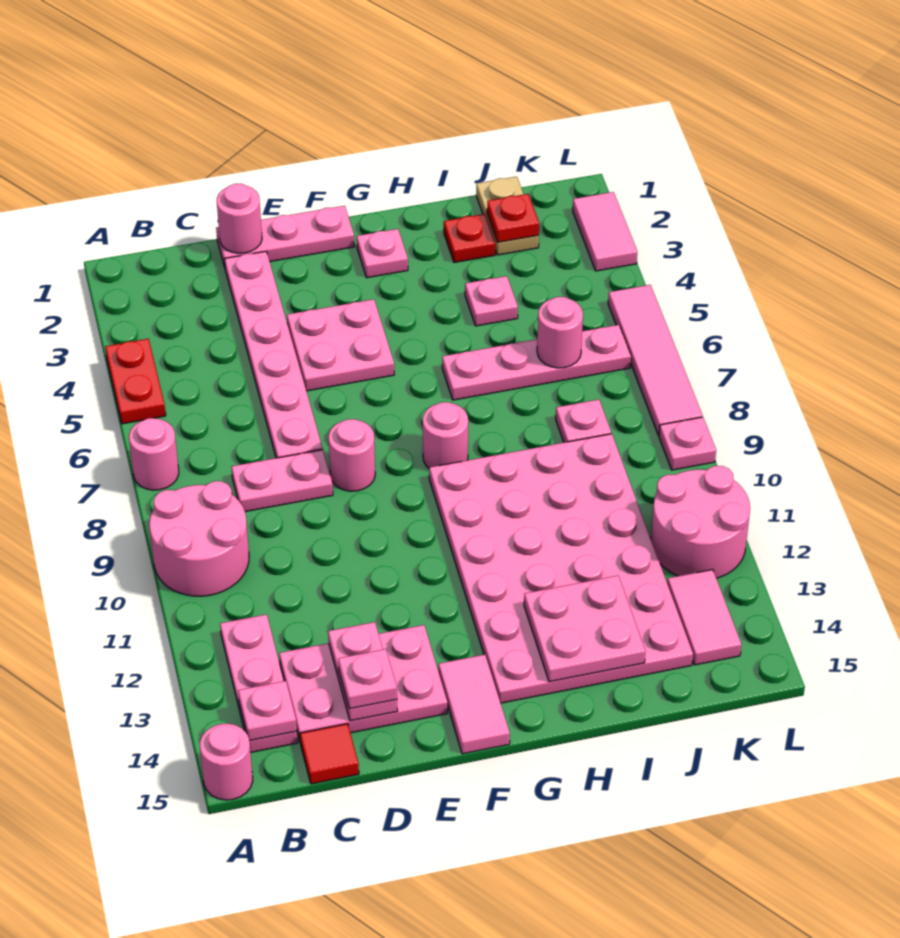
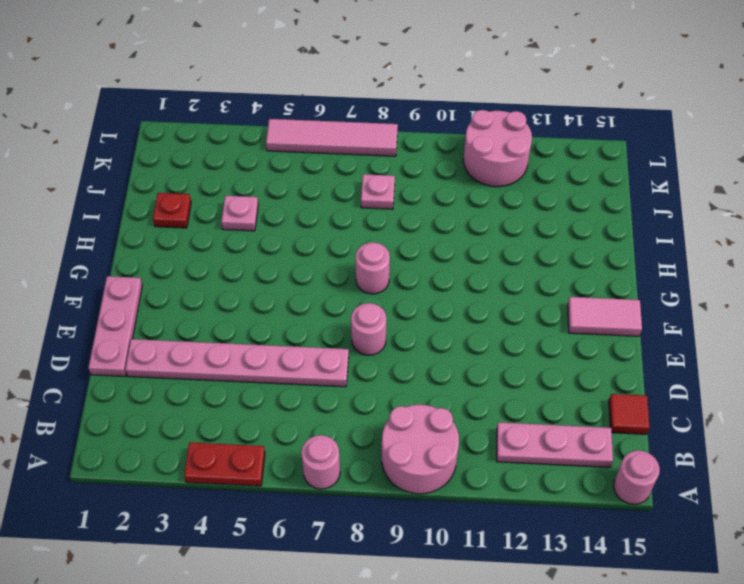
none -> pink 1x2 plate [231,450,333,512]
none -> pink 2x3 plate [279,625,447,740]
none -> pink 2x2 plate [287,299,394,391]
none -> pink 1x1 plate [357,229,408,278]

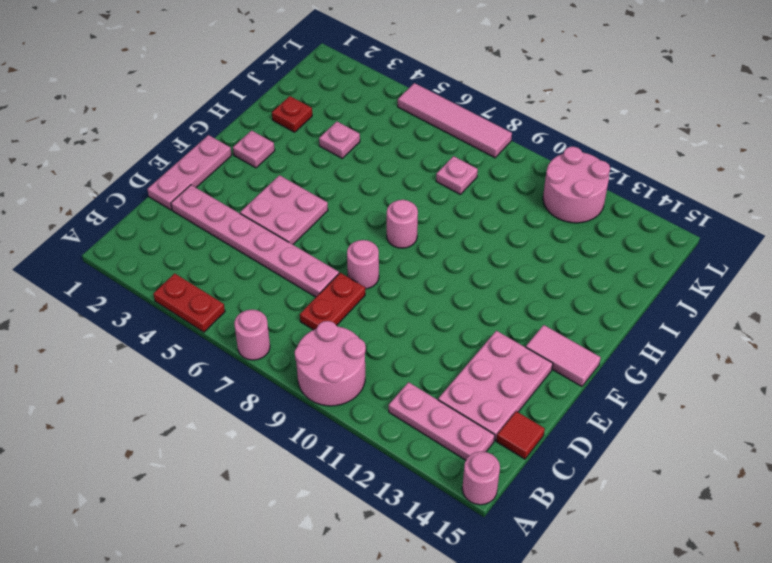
red 1x2 plate [300,273,365,330] -> pink 1x2 plate [231,450,333,512]
none -> pink 4x6 plate [429,434,693,703]
none -> pink 1x4 plate [442,325,631,400]
none -> tan 1x2 plate [476,177,539,255]
none -> pink 1x2 tile [667,570,741,665]

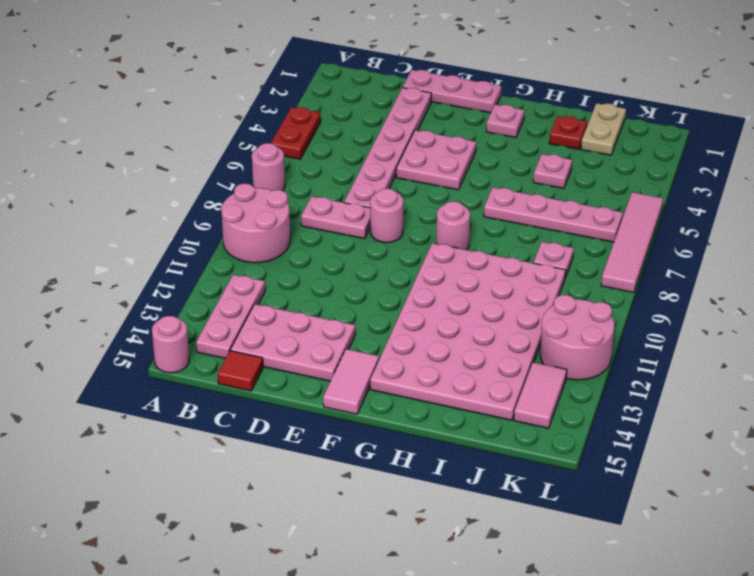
none -> pink 1x2 tile [573,192,637,271]
none -> pink 1x1 plate [659,417,716,470]
none -> pink 1x1 plate [238,681,297,741]
none -> pink 1x1 round brick [217,184,262,253]

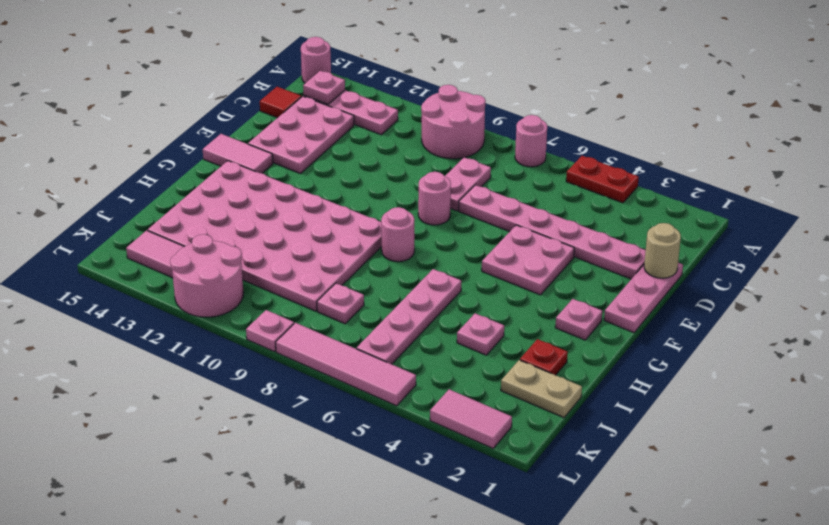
tan 1x1 round brick [644,223,681,278] -> pink 1x1 round brick [217,184,262,253]
none -> pink 1x2 plate [328,622,398,721]
none -> pink 2x2 plate [524,576,646,682]
none -> red 1x1 plate [487,194,539,242]
none -> pink 1x1 round brick [537,297,583,368]

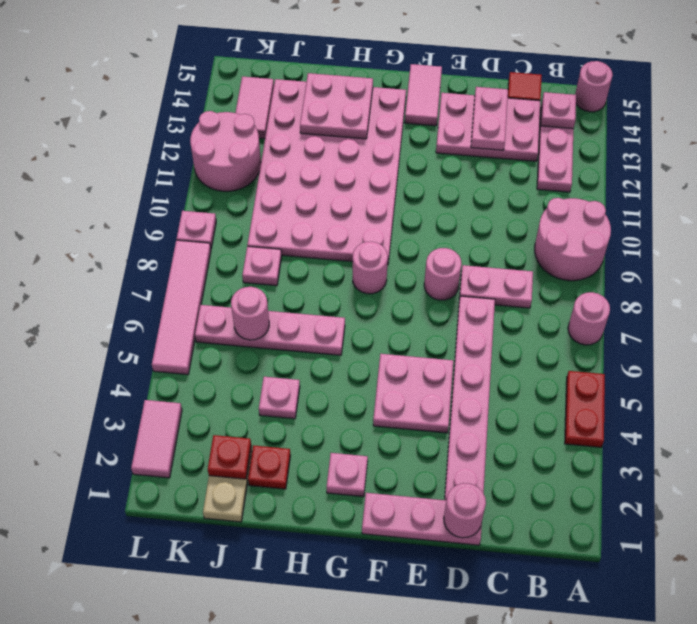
none -> pink 1x1 plate [338,649,397,709]

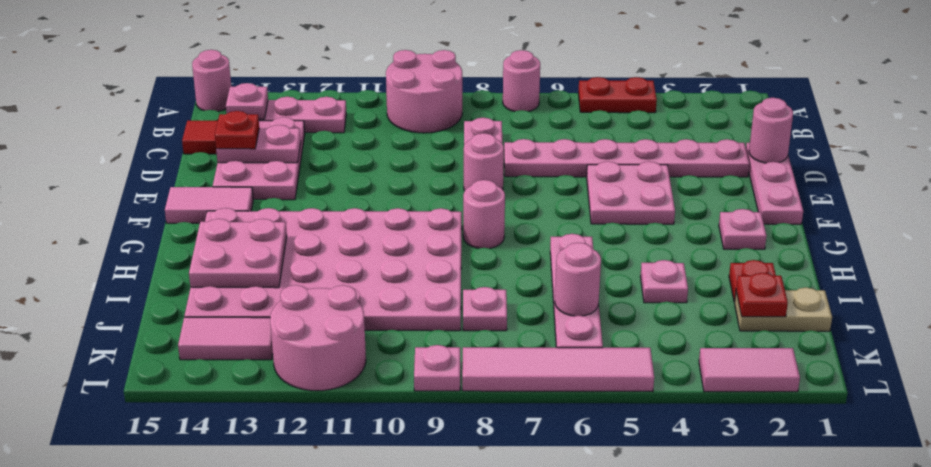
red 1x1 plate [215,111,259,149] -> pink 1x1 plate [338,649,397,709]

